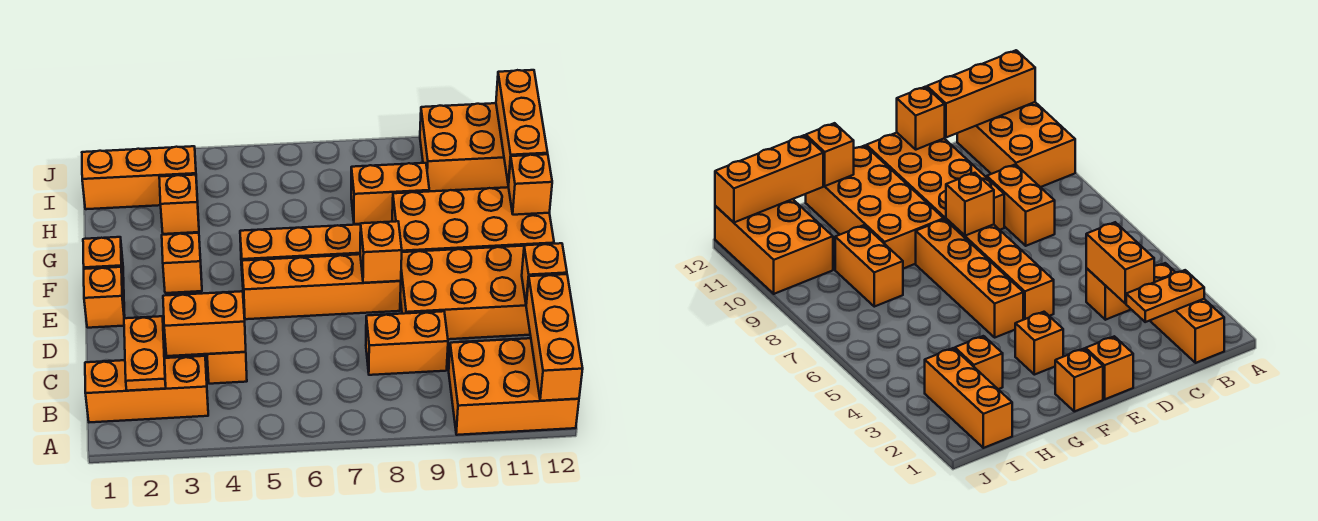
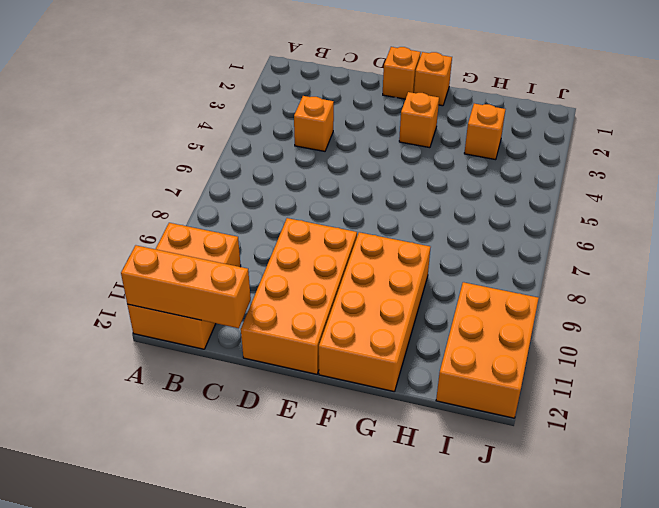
none -> orange 1x3 brick [85,356,208,422]
none -> orange 1x2 brick [366,311,448,375]
none -> orange 1x4 brick [242,254,401,319]

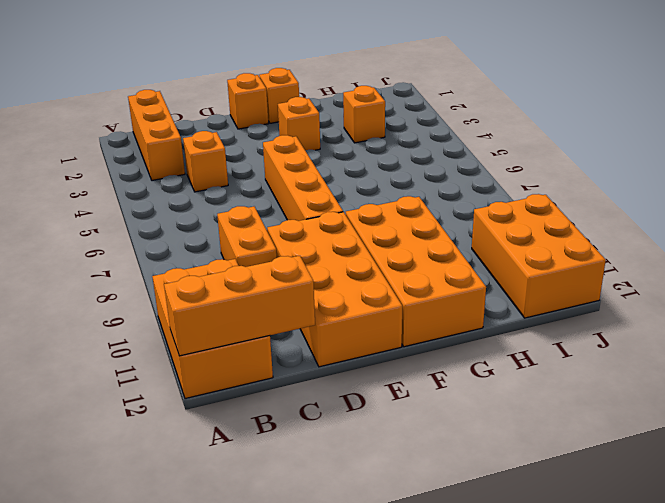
none -> orange 1x4 brick [240,224,361,281]
none -> orange 1x2 brick [351,163,429,224]
none -> orange 1x3 brick [82,146,197,209]

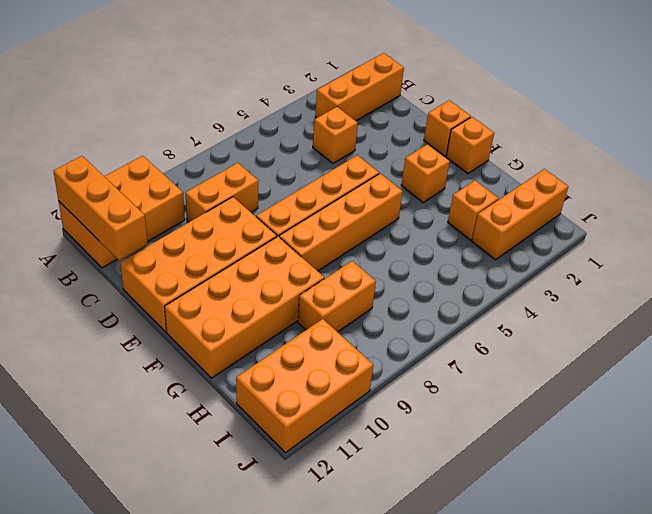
none -> orange 1x2 plate [124,316,166,391]
none -> orange 1x2 brick [163,291,246,356]
none -> orange 1x1 brick [522,243,567,304]

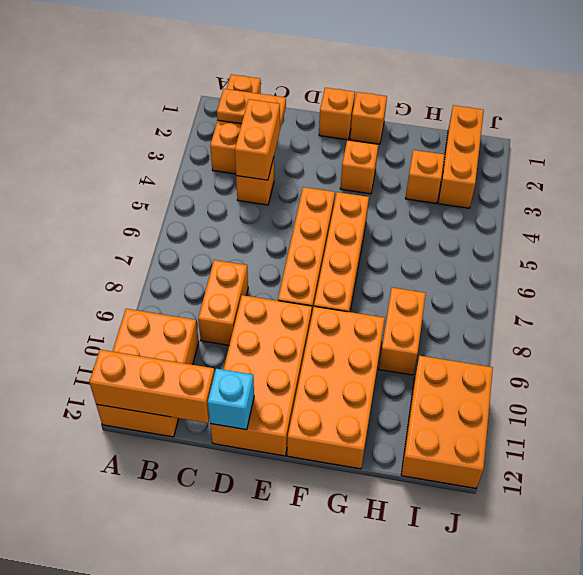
cyan 1x1 brick [208,369,254,430] -> orange 1x1 brick [522,243,567,304]
none -> orange 1x1 brick [360,221,402,283]
none -> orange 1x1 brick [509,154,552,215]
none -> orange 1x3 brick [496,70,548,185]

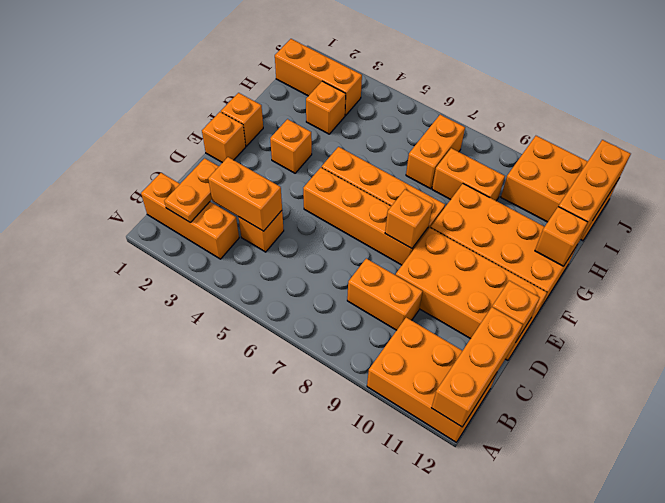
orange 1x2 brick [406,115,465,189] -> none

